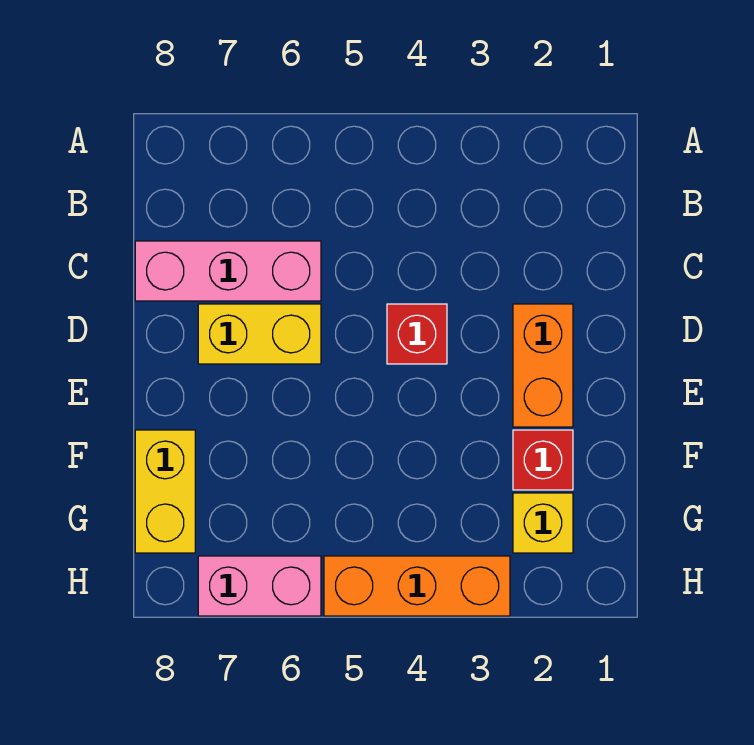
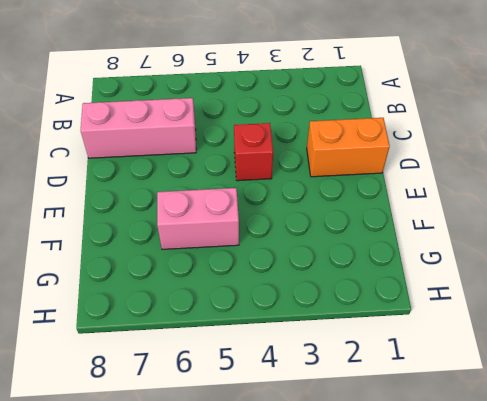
orange 1x2 brick [307,118,390,177] -> orange 1x2 brick turned to [513,304,573,427]
pink 1x2 brick [157,188,239,249] -> pink 1x2 brick moved to [198,556,321,616]
none -> yellow 1x2 brick [198,304,321,364]
none -> red 1x1 brick [513,430,573,490]

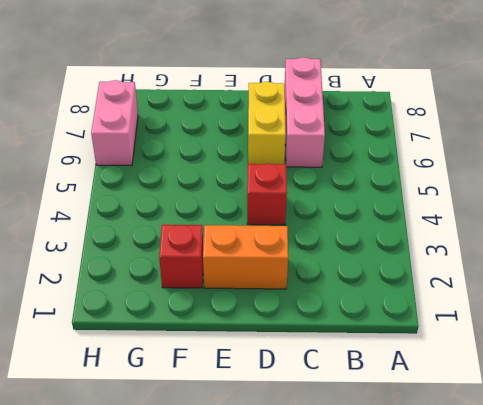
none -> yellow 1x2 brick [135,430,195,553]
none -> yellow 1x1 brick [513,493,573,553]

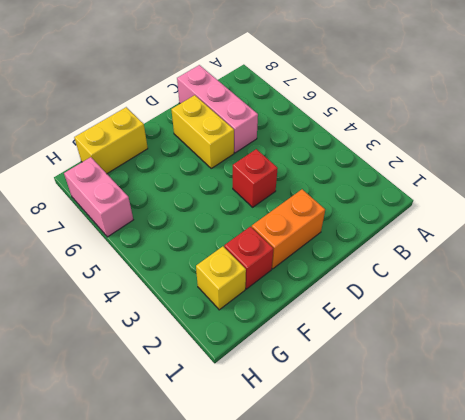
none -> orange 1x3 brick [324,556,510,616]

